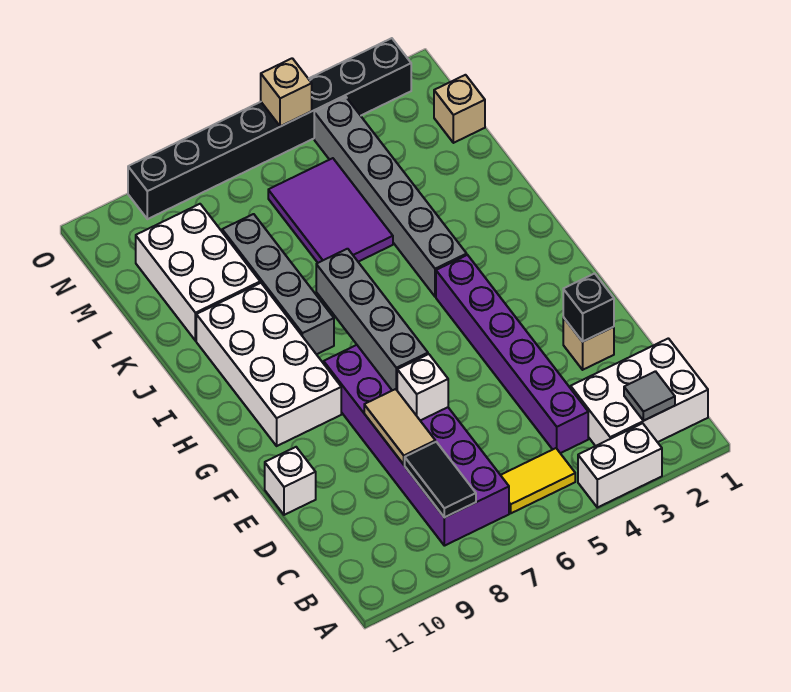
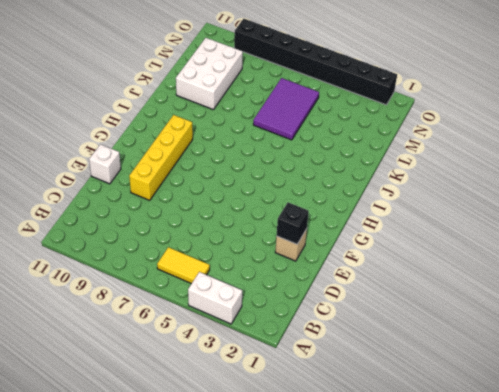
yellow 1x4 brick [129,115,193,200] -> white 2x4 brick [196,283,341,446]
none -> white 2x3 brick [571,338,708,446]
none -> purple 2x6 brick [324,345,509,546]
none -> purple 1x6 brick [436,255,588,453]

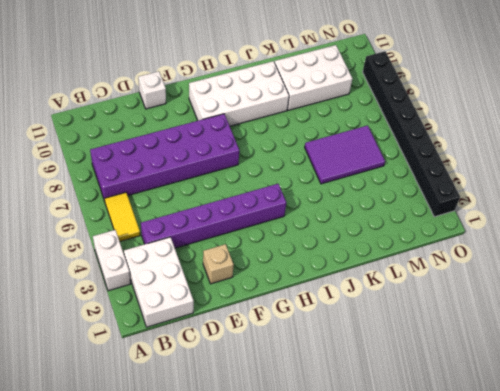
none -> grey 1x6 brick [314,97,467,297]
none -> grey 1x4 brick [222,214,334,354]
none -> tan 1x1 brick [434,75,485,143]

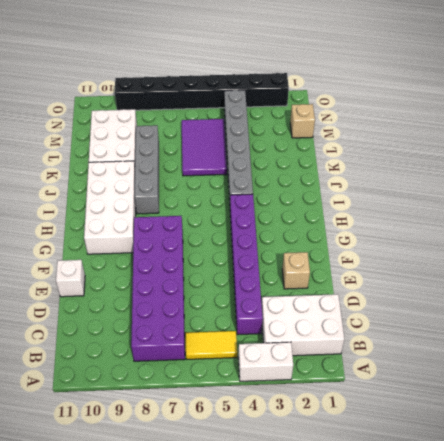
none -> grey 1x1 tile [624,371,675,421]
none -> black 1x2 tile [405,442,476,518]
none -> tan 1x2 tile [364,389,435,465]

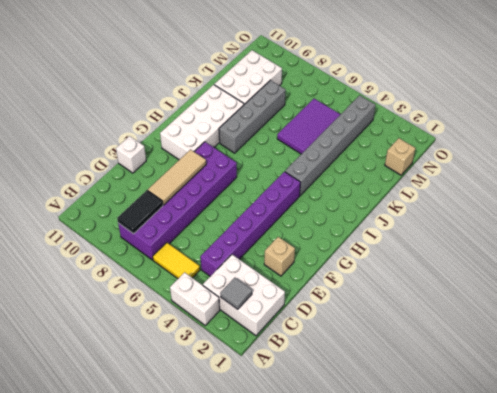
tan 1x3 tile [148,150,206,205] -> tan 1x2 tile [364,389,435,465]
none -> black 1x8 brick [128,38,411,219]
none -> black 1x1 brick [563,273,614,342]
none -> white 1x1 brick [397,354,448,421]

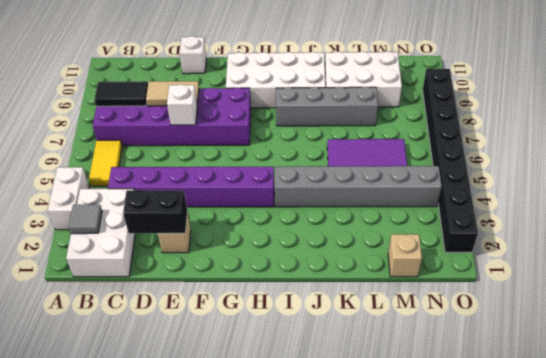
black 1x2 brick [123,190,187,233] -> black 1x1 brick [563,273,614,342]
none -> grey 1x4 brick [316,249,428,390]
none -> tan 1x1 brick [261,58,312,127]

